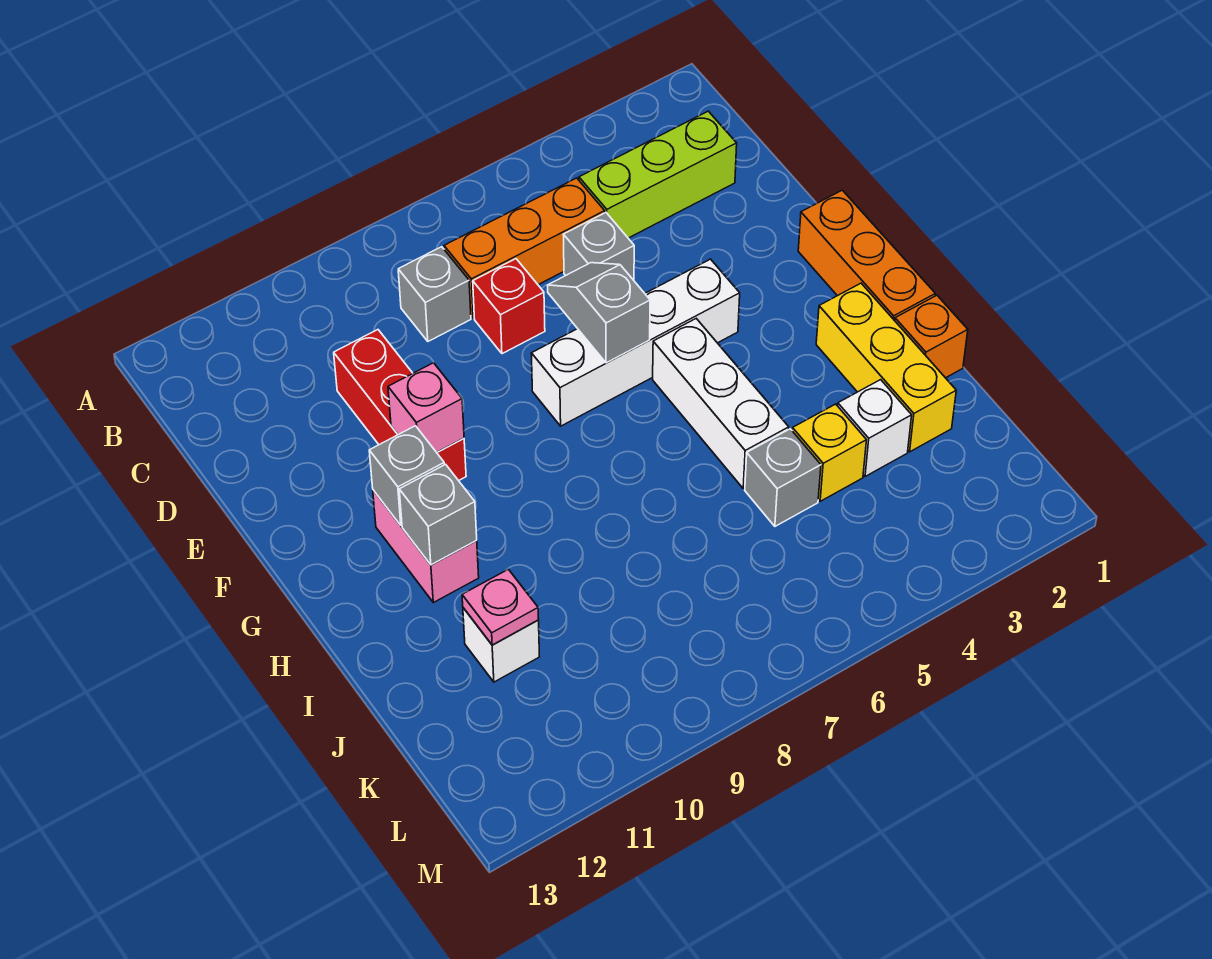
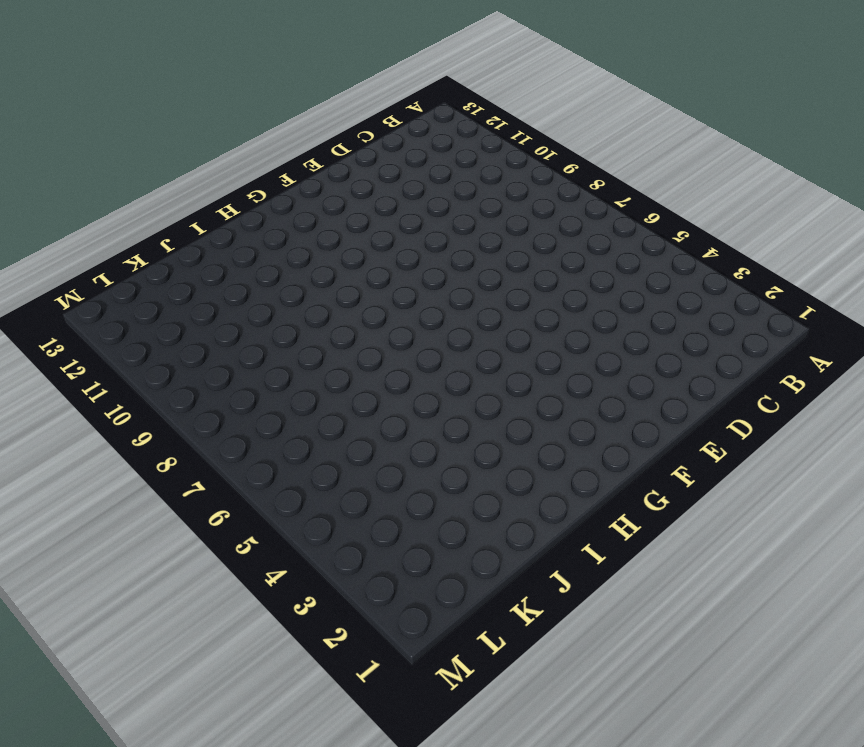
none -> lime 1x3 brick [579,111,737,238]
none -> orange 1x3 brick [444,178,605,318]
none -> grey 1x1 brick [398,247,471,341]

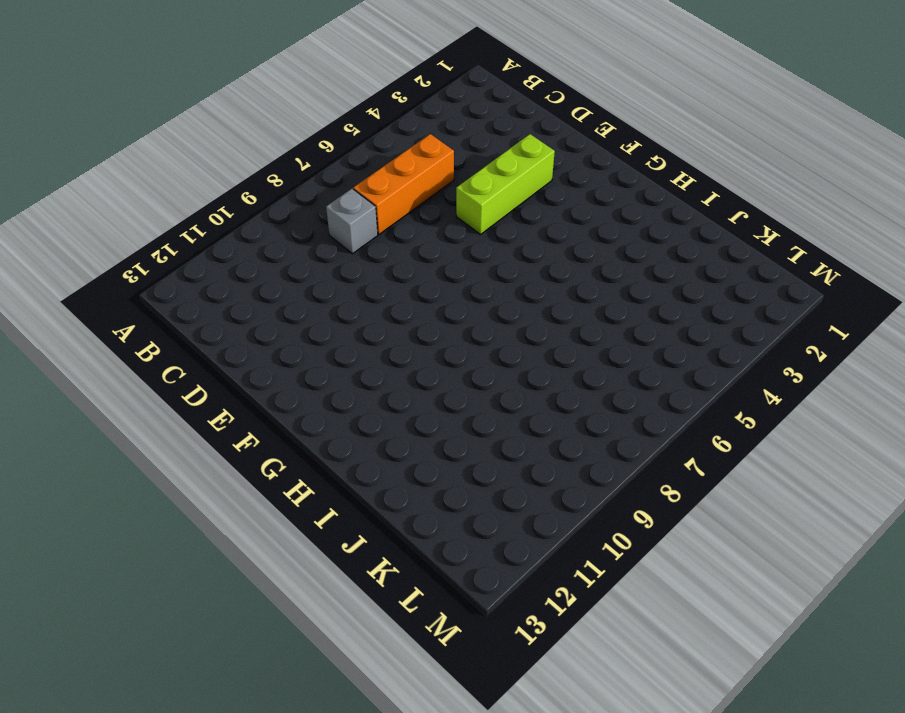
lime 1x3 brick [456,134,555,234] -> lime 1x3 brick moved to [579,111,737,238]
none -> grey 1x1 brick [564,213,634,280]
none -> red 1x1 brick [473,259,545,354]
none -> red 1x3 brick [334,330,466,481]

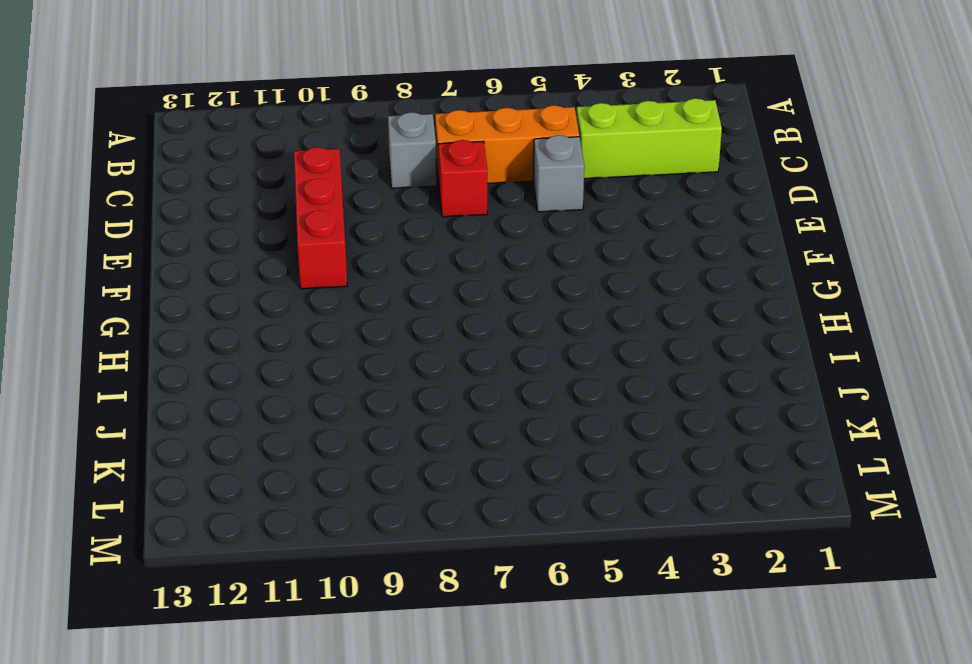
none -> orange 1x3 brick [798,190,935,321]
none -> white 1x4 brick [531,259,740,426]
none -> white 1x3 brick [653,319,789,489]

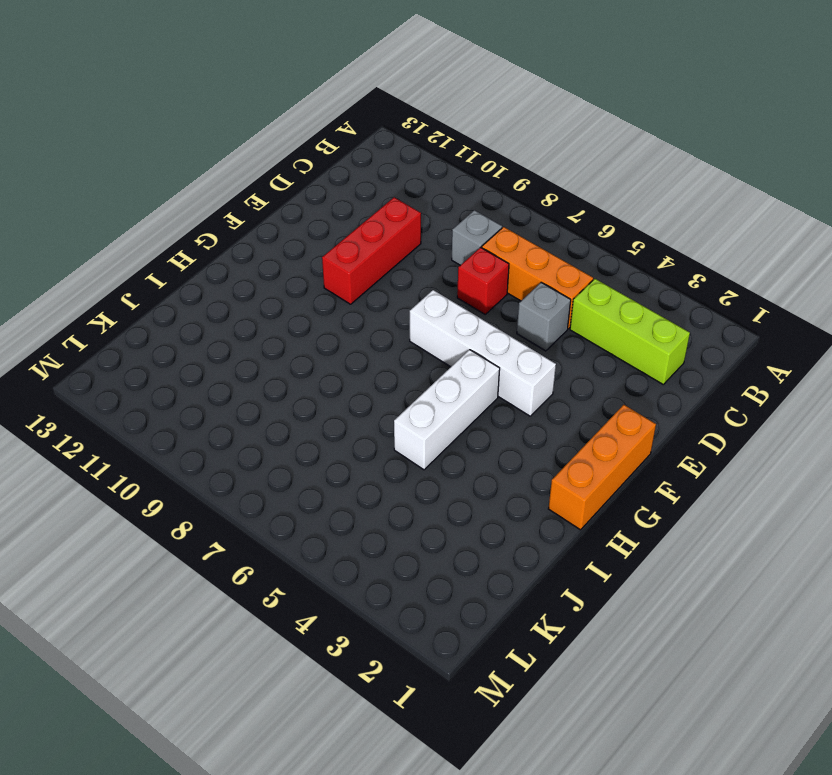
none -> pink 1x2 brick [373,490,479,603]
none -> yellow 1x3 brick [816,283,956,452]
none -> orange 1x1 brick [895,295,968,378]

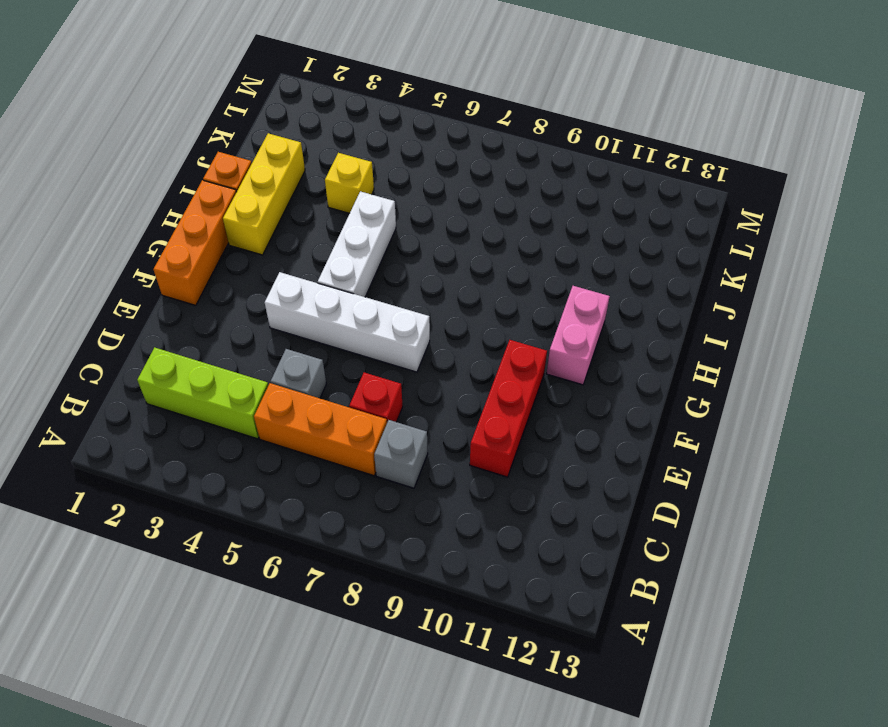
none -> white 1x1 brick [838,380,912,477]
none -> grey 1x1 brick [745,429,821,526]
none -> white 1x1 brick [463,608,540,682]

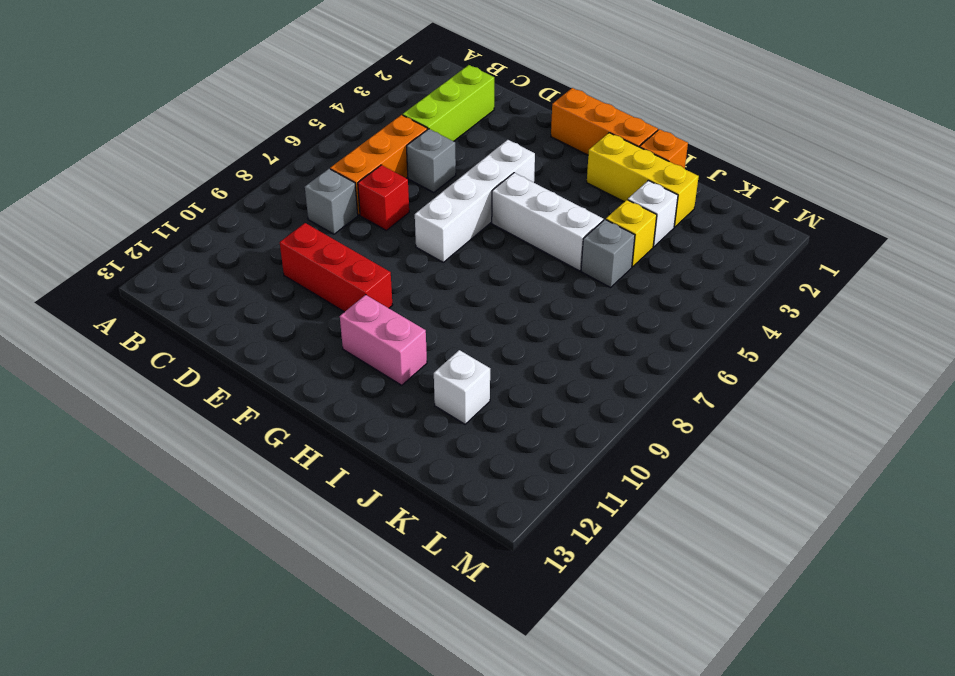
none -> grey 1x2 slope [548,263,650,363]
none -> pink 1x1 brick [388,363,464,452]
none -> grey 1x1 brick [369,426,444,525]

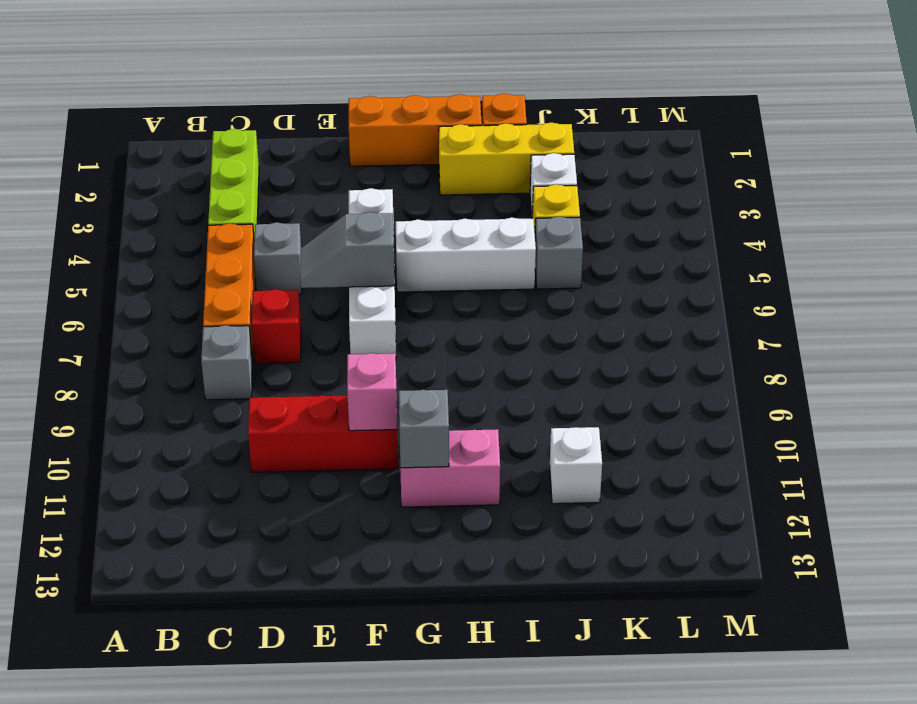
none -> grey 1x1 brick [399,464,477,565]
none -> pink 1x1 plate [462,569,539,645]

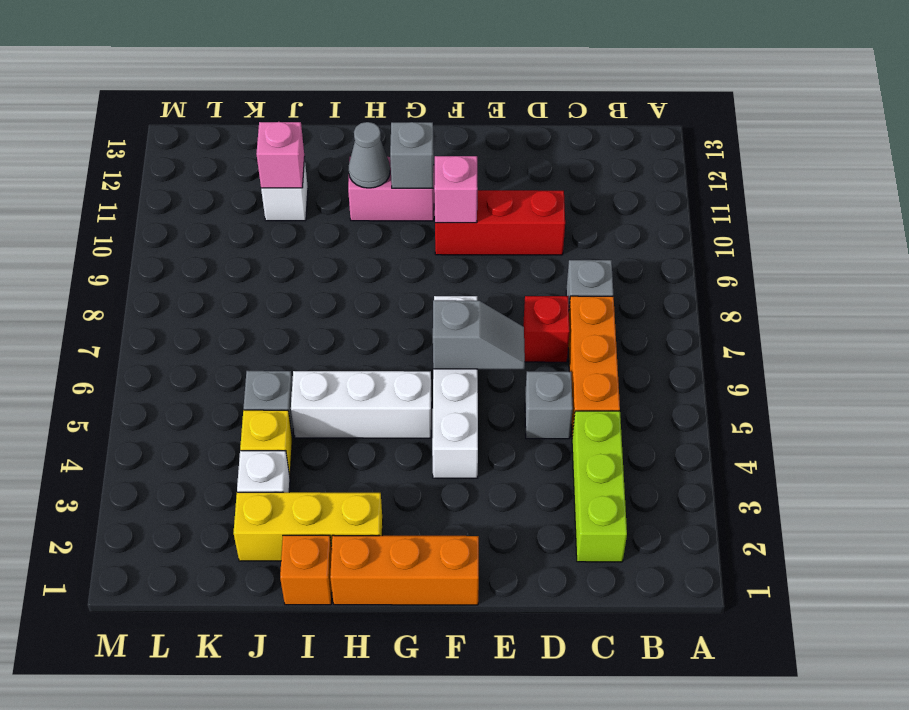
grey 1x1 cone [349,122,390,188] -> grey 1x1 brick [399,464,477,565]
pink 1x1 brick [256,122,305,188] -> pink 1x1 plate [462,569,539,645]

